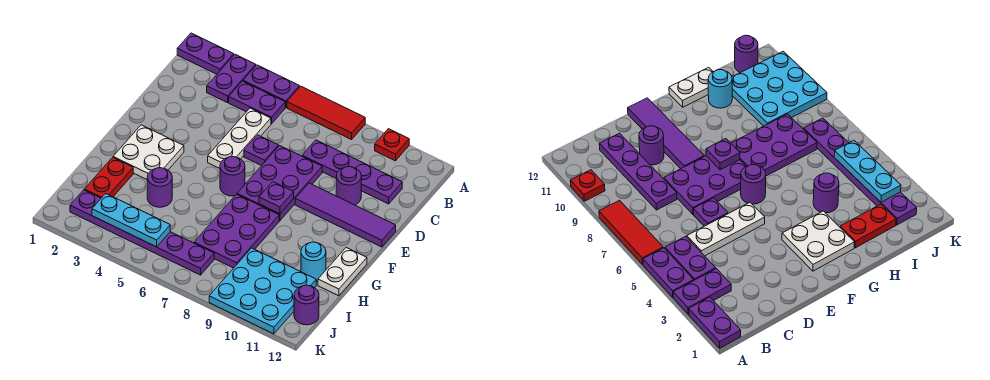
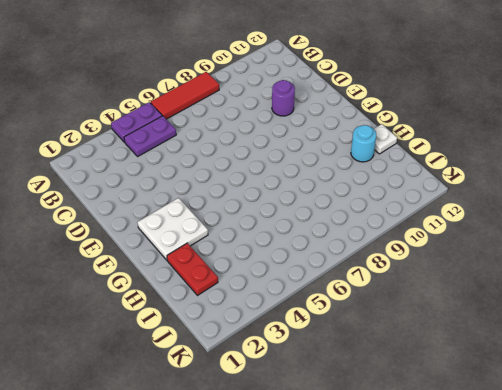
white 1x1 plate [374,124,397,154] -> white 1x2 plate [318,248,367,296]
none -> purple 1x2 plate [177,33,234,74]
none -> purple 1x2 plate [207,55,256,103]
none -> red 1x1 plate [375,129,409,161]

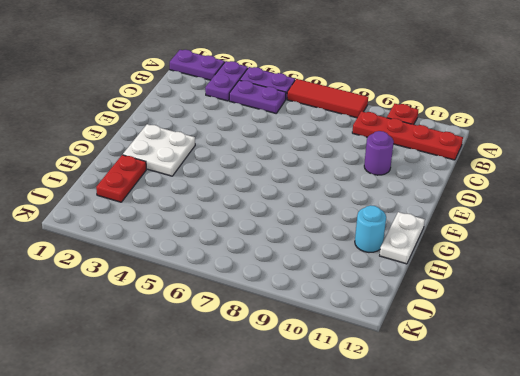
red 1x4 plate [352,111,463,160] -> none
none -> white 1x3 plate [208,108,271,168]
none -> purple 1x4 plate [302,140,402,204]
none -> purple 1x1 plate [244,135,278,166]

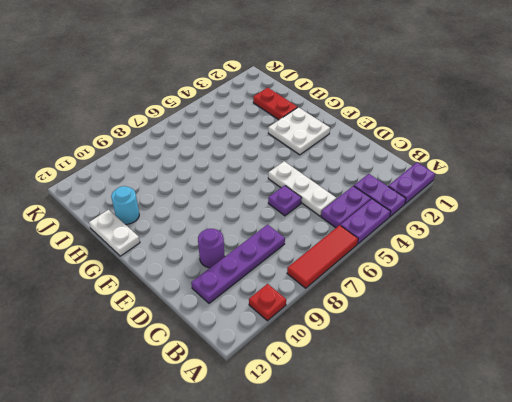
none -> purple 2x3 plate [237,146,322,221]
none -> purple 1x4 tile [295,183,396,247]
none -> purple 1x1 round brick [220,156,245,196]

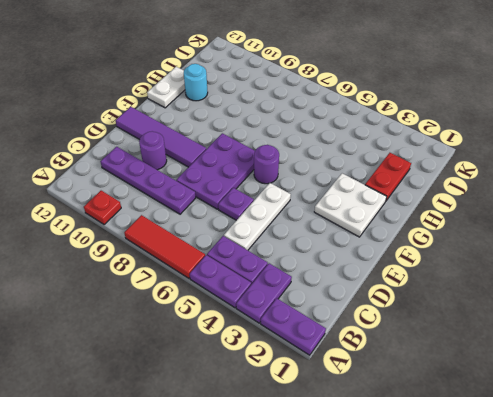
none -> purple 2x3 plate [194,194,279,268]
none -> purple 1x1 round brick [147,168,172,207]
none -> cyan 3x3 plate [209,248,316,334]

